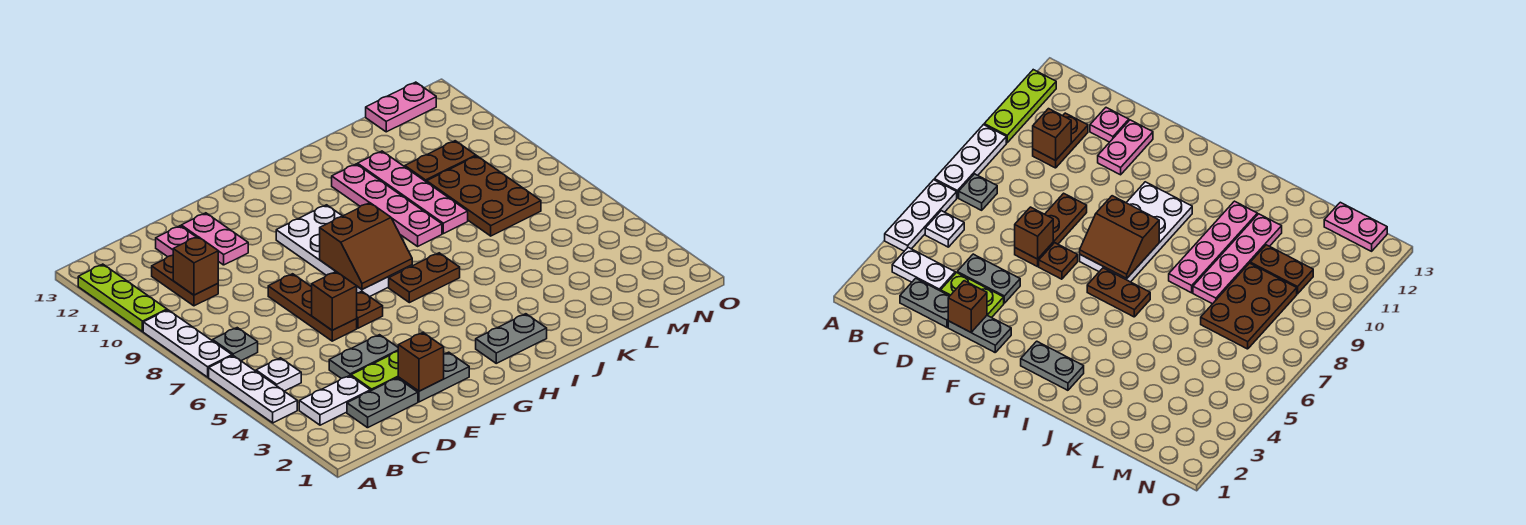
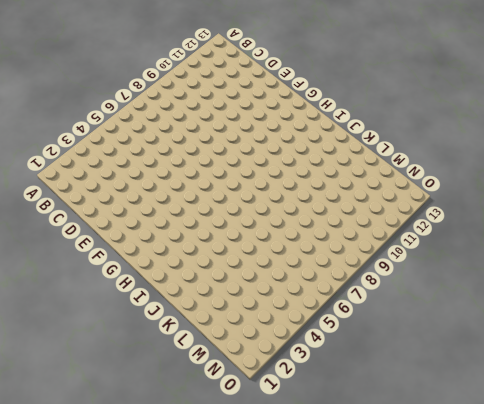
none -> white 1x3 plate [209,356,297,423]
none -> white 1x3 plate [143,310,232,377]
none -> lime 1x3 plate [78,264,167,332]

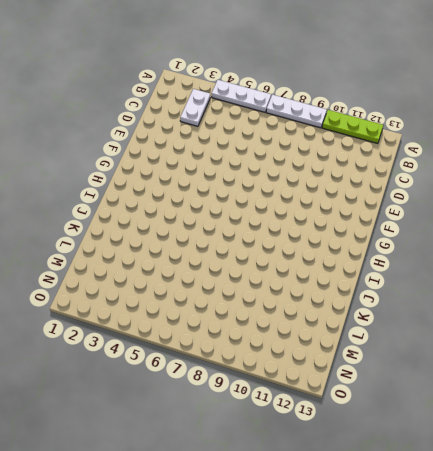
none -> white 1x1 plate [256,358,301,391]
none -> grey 1x1 plate [213,328,258,361]
none -> grey 1x2 plate [347,378,418,428]

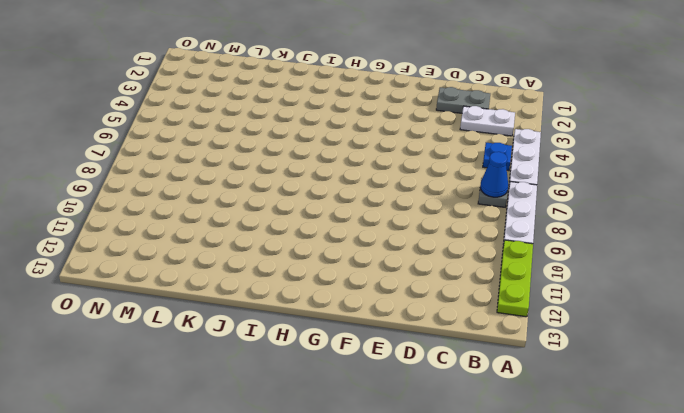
blue 1x1 plate [483,143,512,171] -> white 1x1 plate [256,358,301,391]
blue 1x1 cone [480,152,508,197] -> none
none -> brown 1x2 plate [152,255,218,306]
none -> lime 1x2 plate [351,351,398,391]
none -> grey 1x2 plate [329,335,398,378]

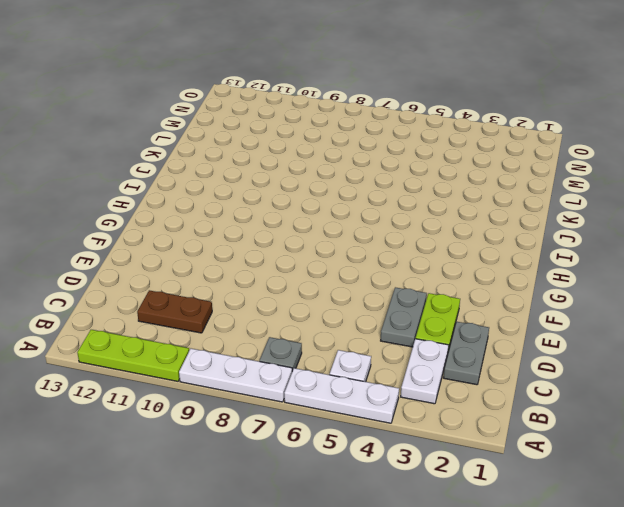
none -> pink 1x1 plate [156,226,196,257]
none -> grey 1x2 plate [398,352,469,402]
none -> brown 1x3 plate [268,274,357,341]

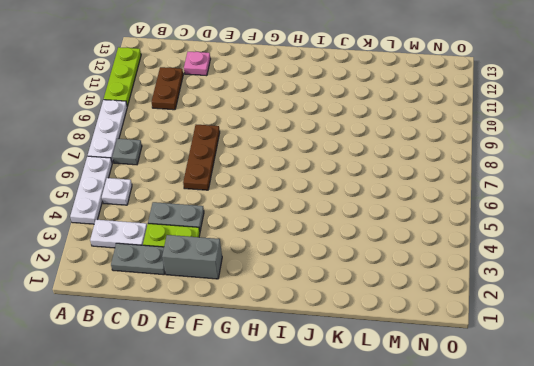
grey 1x2 brick [162,235,222,279] -> grey 1x2 plate [398,352,469,402]
none -> pink 1x2 plate [181,213,248,265]
none -> brown 1x1 plate [356,291,383,328]
none -> white 2x4 plate [276,205,412,297]

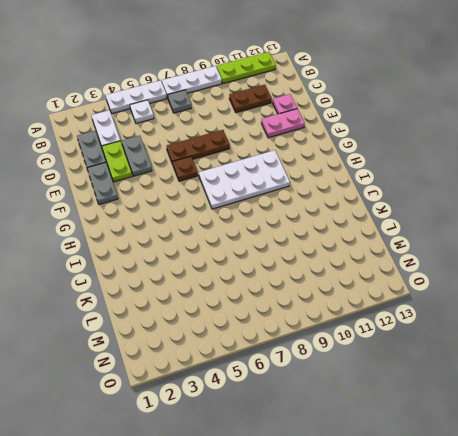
none -> grey 1x2 plate [476,314,547,363]
none -> brown 1x2 plate [389,253,460,303]
none -> pink 1x4 plate [332,164,442,246]

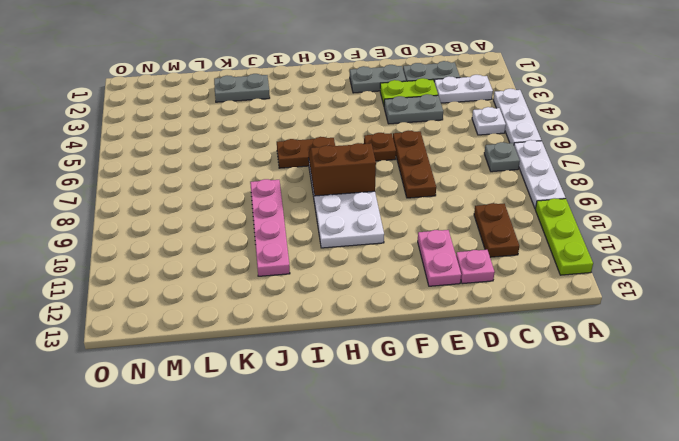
grey 1x2 plate [214,74,270,102] -> grey 1x2 plate moved to [476,314,547,363]
none -> pink 1x4 plate [358,151,468,234]
none -> brown 2x3 plate [427,156,541,236]
none -> brown 1x2 plate [405,141,476,182]

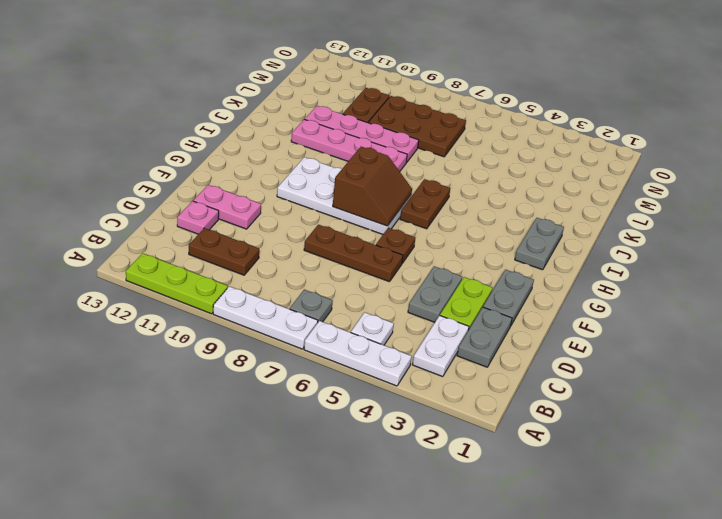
none -> pink 1x2 plate [366,82,436,132]
none -> brown 1x1 brick [173,236,218,295]
none -> brown 1x1 brick [398,333,444,391]

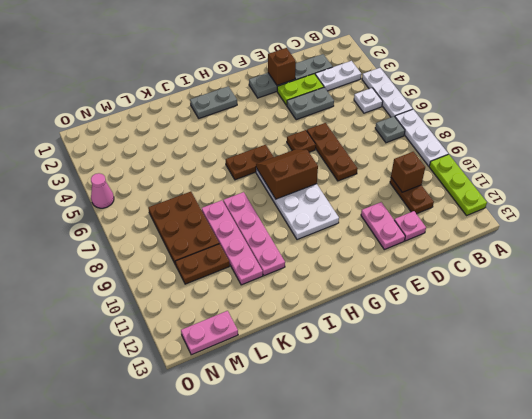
pink 1x1 cone [91,173,114,208] -> none
none -> brown 1x1 brick [312,272,357,330]

